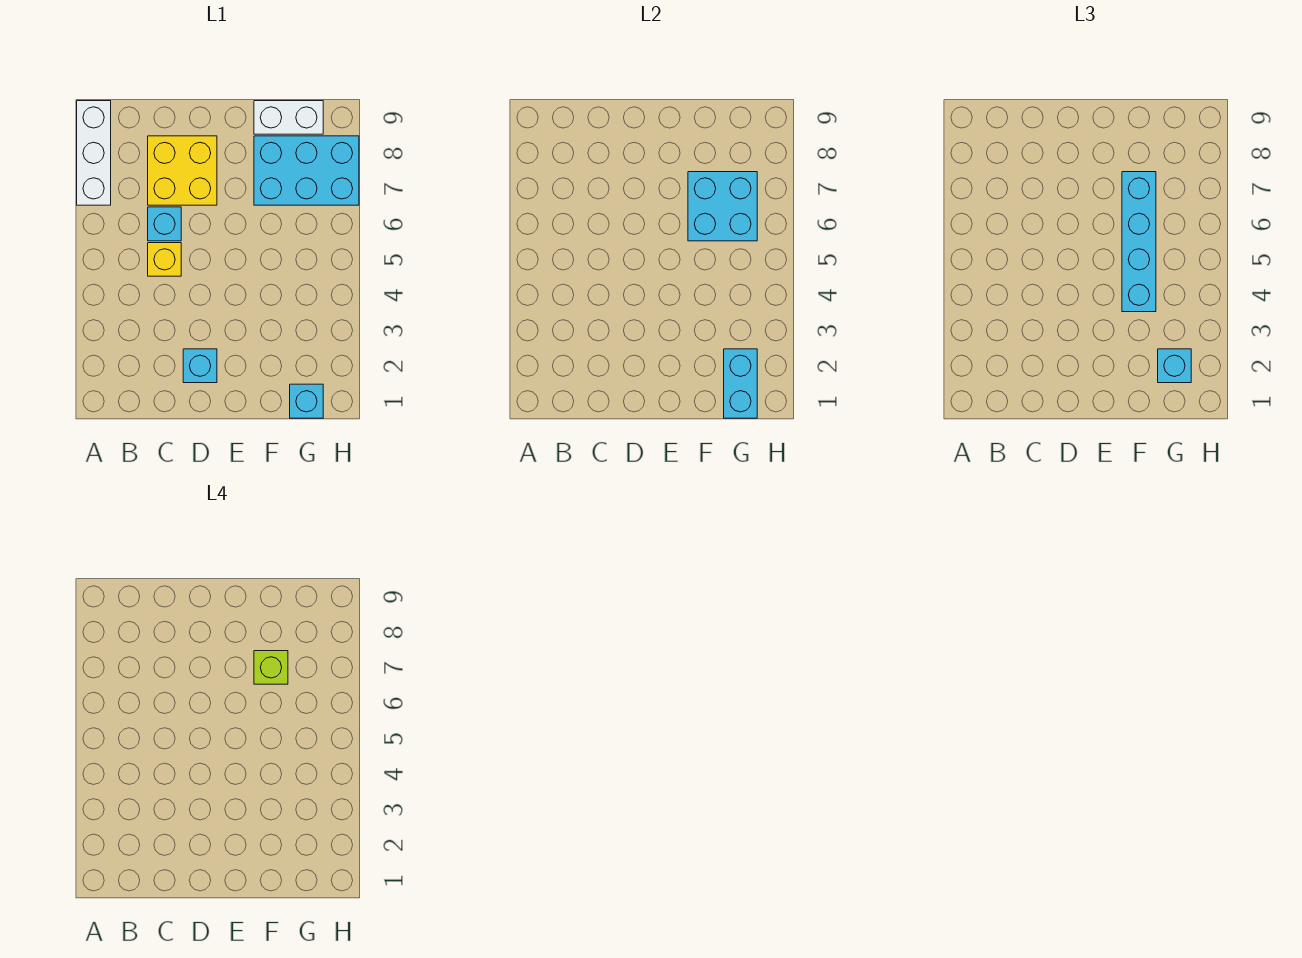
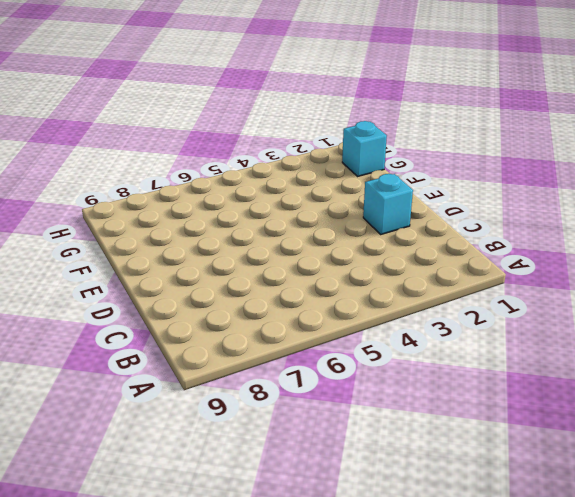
none -> white 1x3 brick [77,101,111,205]
none -> yellow 1x1 brick [148,243,181,276]
none -> cyan 1x1 brick [148,207,181,241]

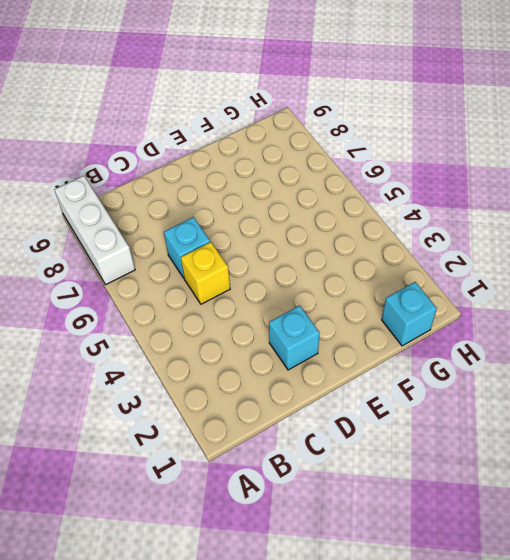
none -> yellow 2x2 brick [148,136,217,205]
none -> cyan 2x3 brick [254,136,359,205]
none -> white 1x2 brick [254,101,323,134]

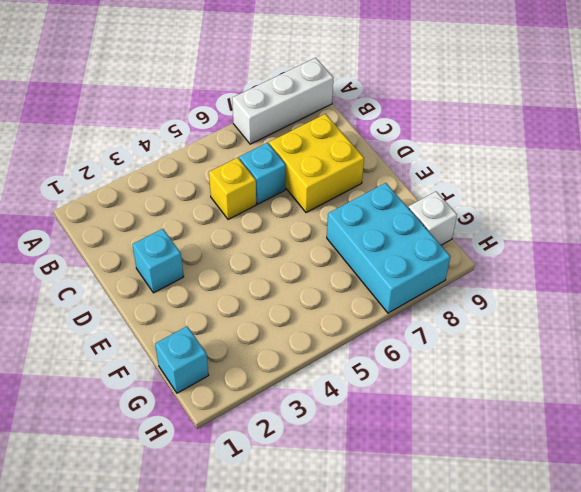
white 1x1 brick [408,192,457,245] -> white 1x2 brick [254,101,323,134]
none -> cyan 2x2 brick [688,172,757,241]
none -> cyan 1x2 brick [724,349,757,418]
none -> cyan 1x4 brick [1122,172,1156,312]

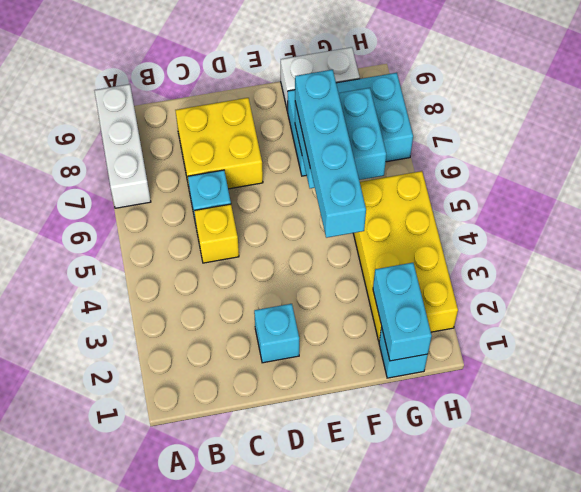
yellow 2x4 brick [353,171,458,341] -> none
none -> cyan 1x1 brick [1158,349,1191,383]
none -> lime 1x1 brick [254,651,288,684]

